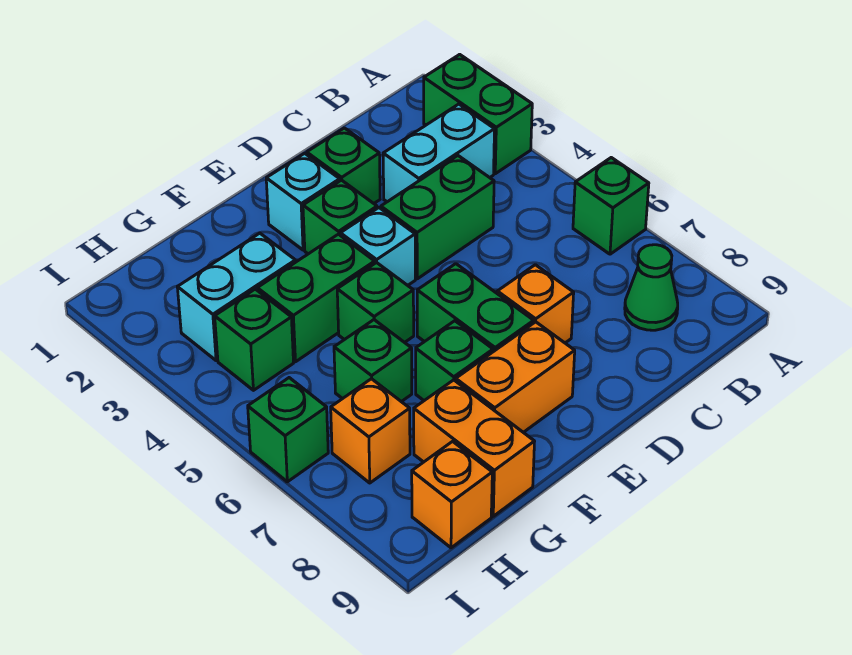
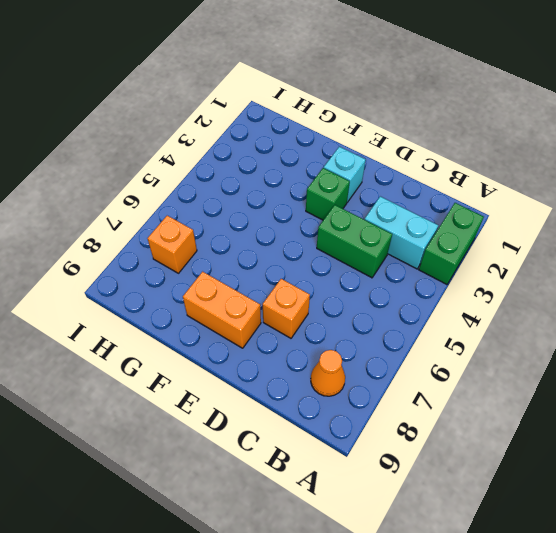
orange 1x1 cone [311,350,345,396] -> green 1x1 cone [625,245,678,330]
none -> green 1x1 brick [573,158,649,254]
none -> green 1x1 brick [307,128,380,203]
none -> cyan 1x1 brick [340,208,415,285]

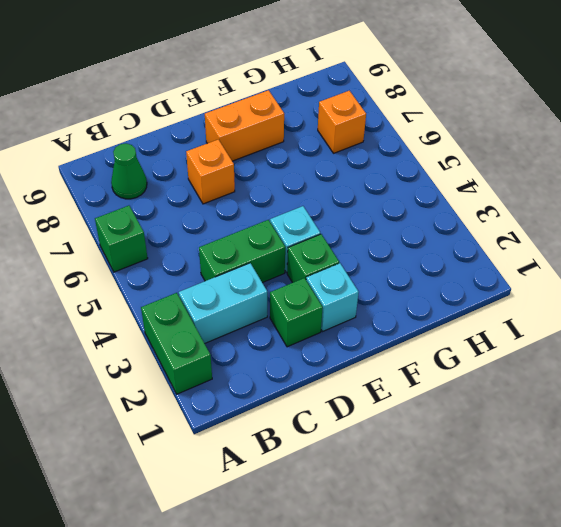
none -> green 1x2 brick [417,264,534,352]
none -> green 1x2 brick [257,234,375,362]
none -> green 1x1 brick [337,262,414,343]

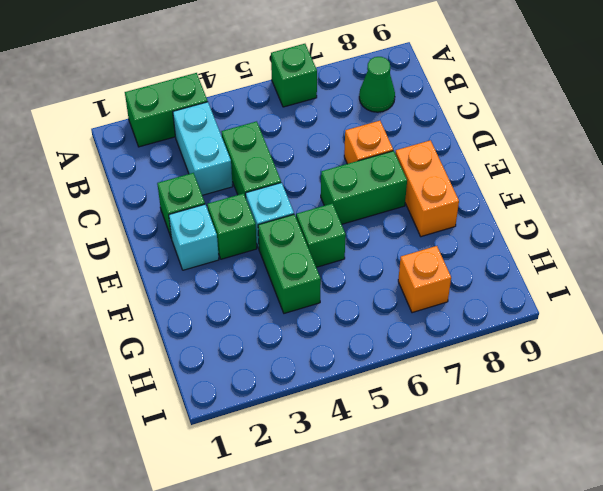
none -> green 1x1 brick [416,321,493,401]
none -> cyan 1x2 brick [177,233,295,361]
none -> green 1x1 brick [334,320,412,402]

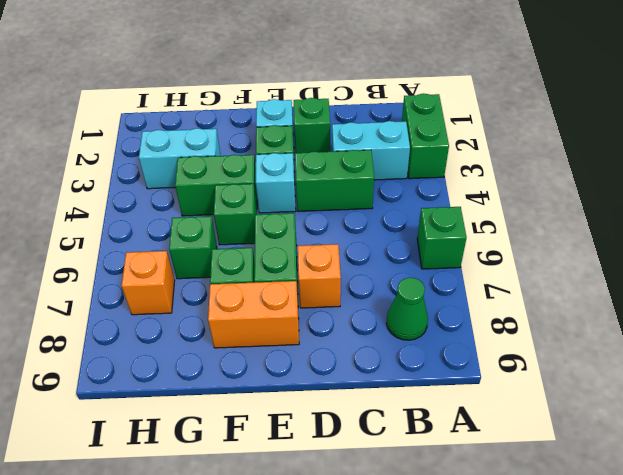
none -> orange 1x2 brick [414,380,535,516]
none -> green 1x1 brick [215,289,294,390]
none -> orange 1x1 brick [412,441,492,548]

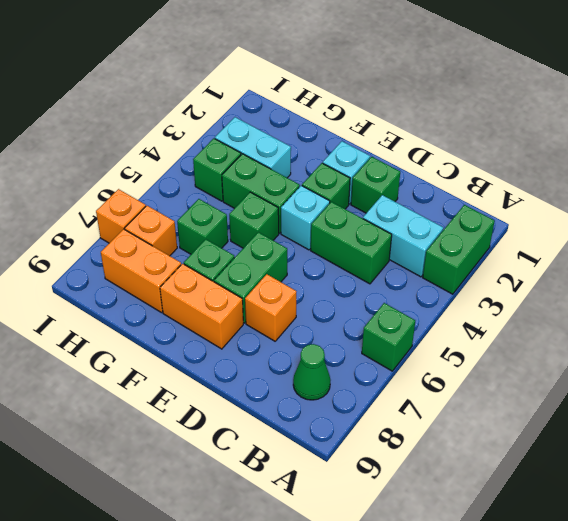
orange 1x2 brick [101,229,181,313] -> orange 1x2 brick turned to [414,380,535,516]
orange 1x1 brick [96,189,146,243] -> orange 1x1 brick moved to [412,441,492,548]
none -> green 1x1 brick [248,378,328,482]

